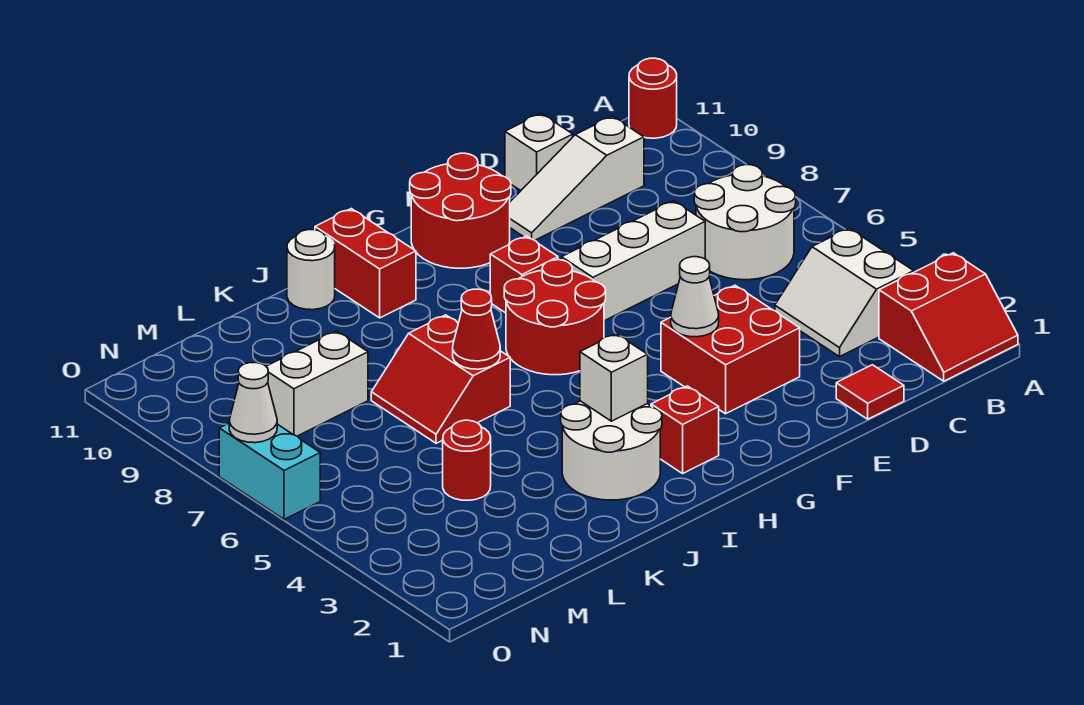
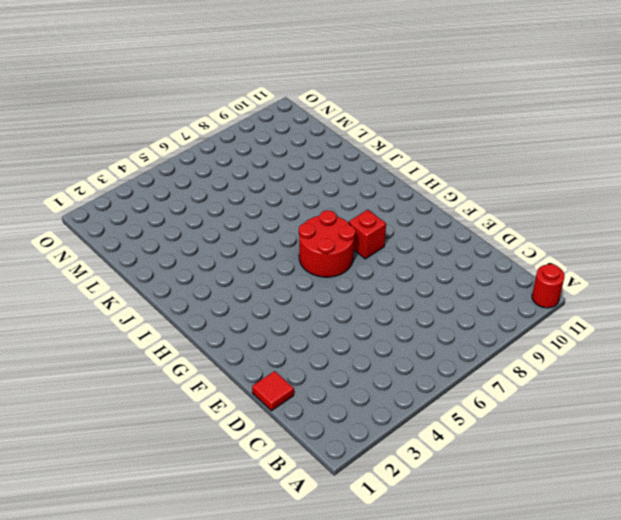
none -> red 2x2 slope [879,253,1018,381]
none -> white 2x2 slope [775,228,914,357]
none -> white 2x2 round brick [694,165,796,280]

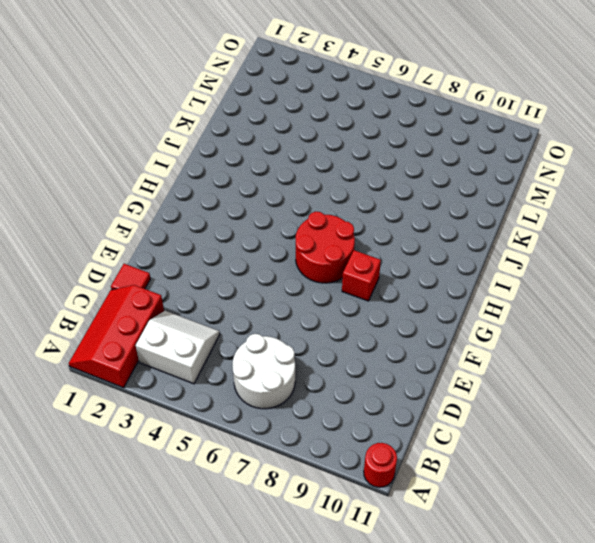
red 2x3 slope [69,285,164,388] -> red 2x2 slope [879,253,1018,381]
none -> white 1x3 slope [510,116,644,240]
none -> white 1x3 brick [562,201,705,321]
none -> white 1x1 brick [505,113,573,191]

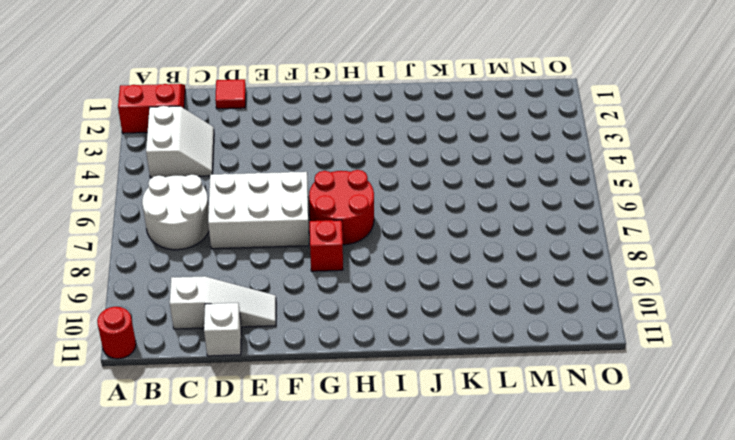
white 2x3 brick [208,172,309,249] -> white 1x3 brick [562,201,705,321]
none -> red 2x2 brick [661,285,800,414]
none -> red 2x2 round brick [410,153,511,268]
none -> red 1x1 brick [651,386,719,473]

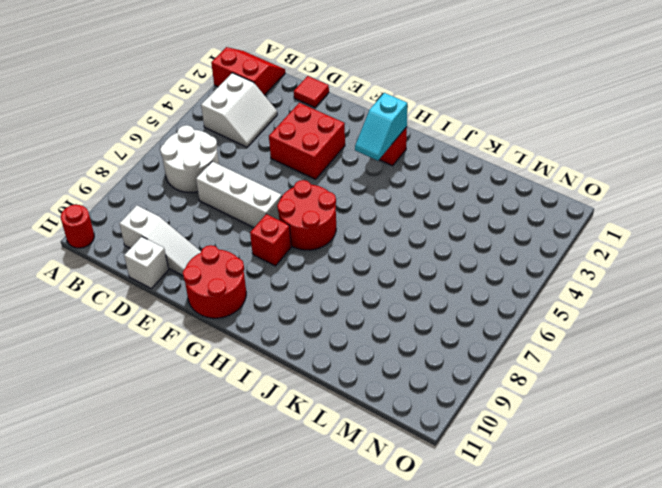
cyan 1x2 slope [355,93,407,161] -> none
none -> white 2x2 round brick [561,401,662,500]
none -> red 1x2 brick [315,209,416,318]
none -> red 2x2 slope [371,315,510,443]

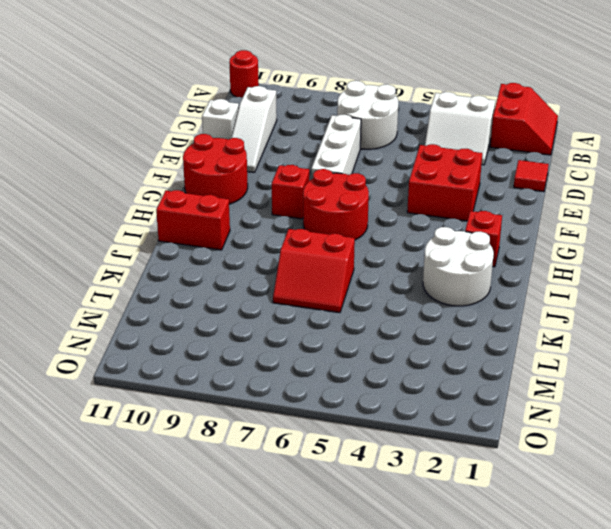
none -> white 1x1 round brick [287,230,335,310]
none -> red 1x1 round brick [443,420,491,500]
none -> white 1x2 brick [266,331,368,436]

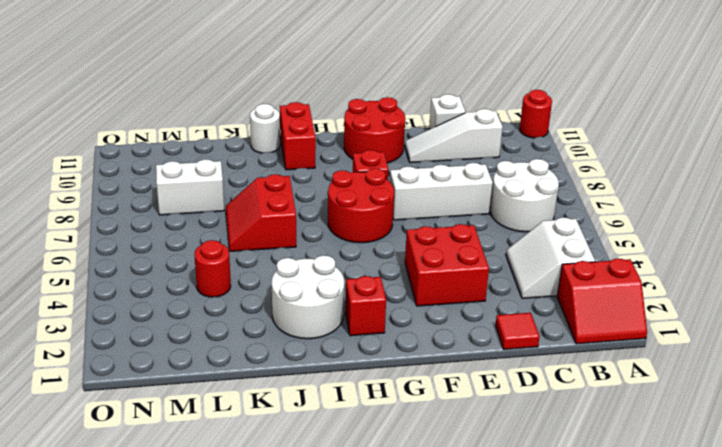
none -> cyan 1x2 brick [219,423,320,519]
none -> white 1x1 cone [671,257,719,337]
none -> white 1x1 brick [580,334,648,421]

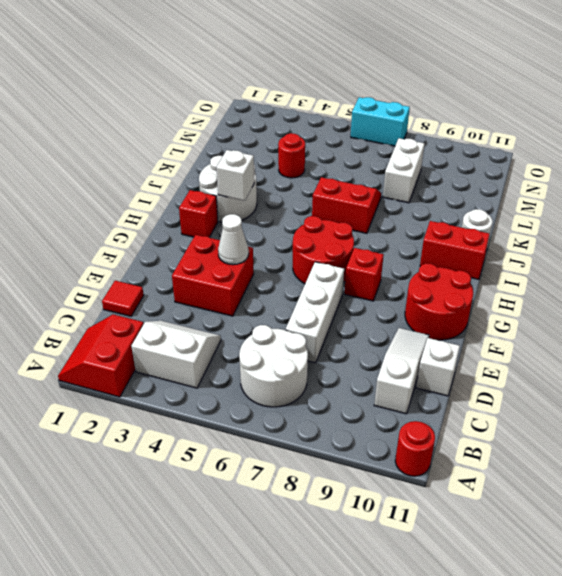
none -> red 1x1 cone [453,289,500,369]
none -> white 1x1 cone [229,362,277,443]

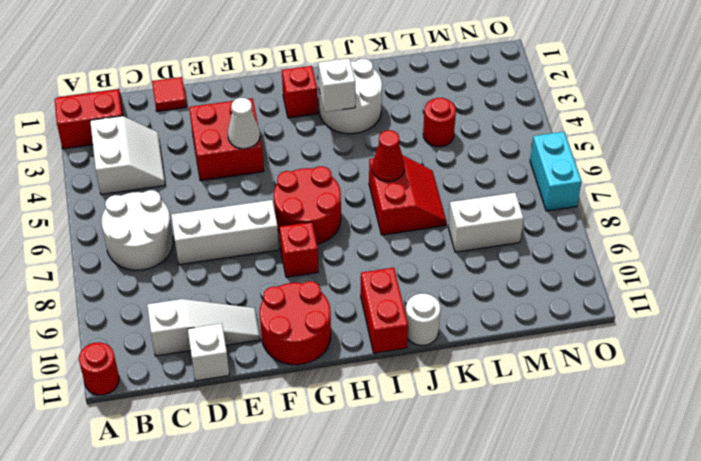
none -> white 1x1 cone [229,362,277,443]

